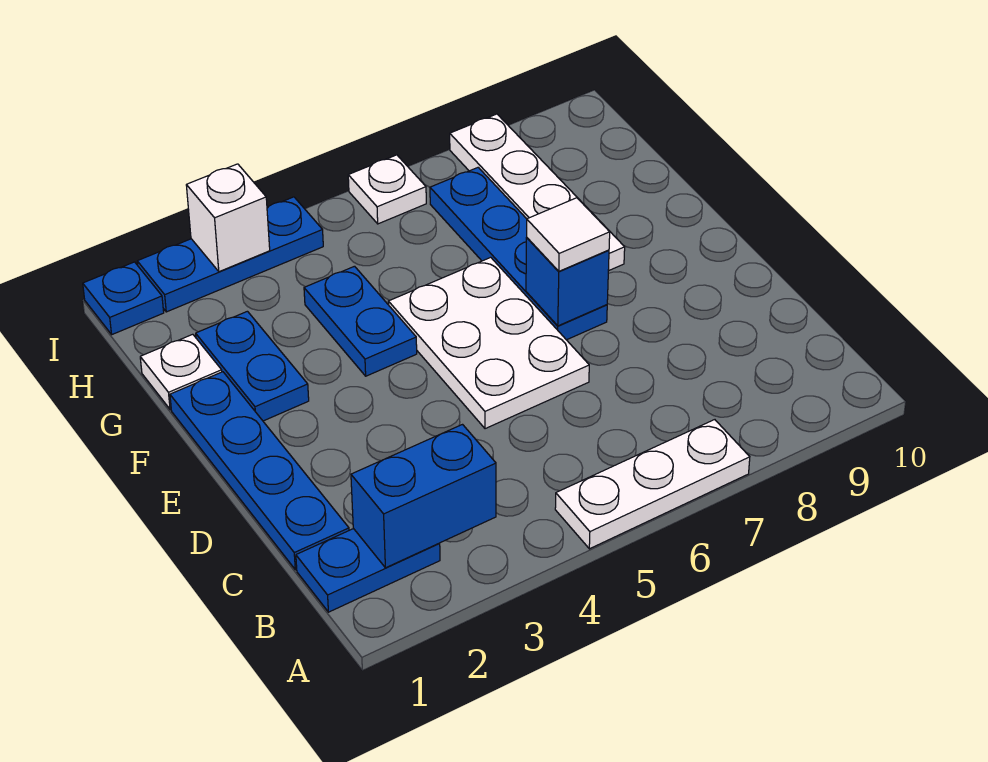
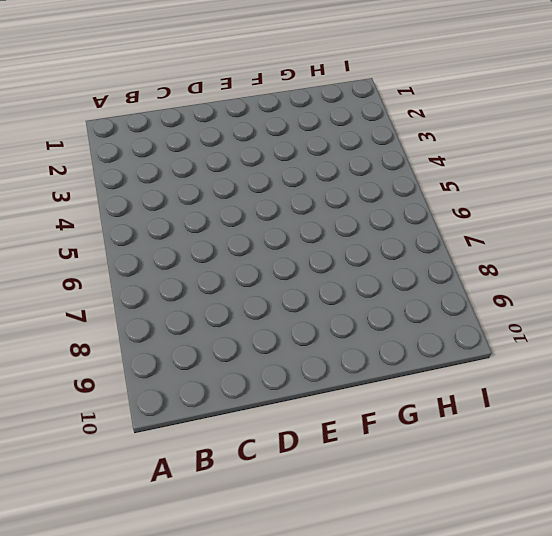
none -> white 1x3 plate [555,420,750,549]
none -> blue 1x2 plate [296,529,440,612]
none -> blue 1x4 plate [170,372,349,570]

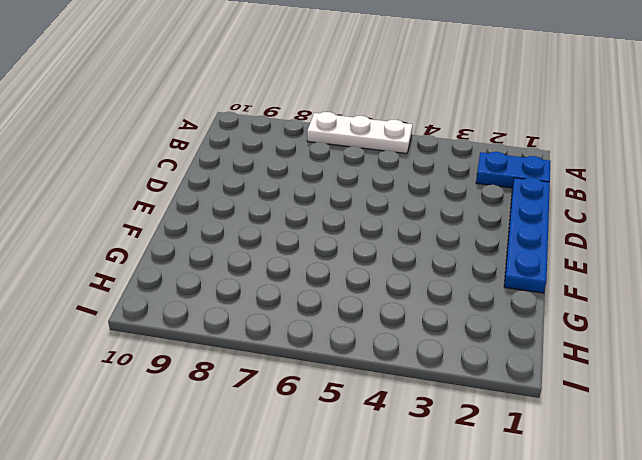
none -> white 2x3 plate [388,257,589,429]
none -> blue 1x4 plate [430,167,607,340]
none -> blue 1x2 plate [196,311,309,421]

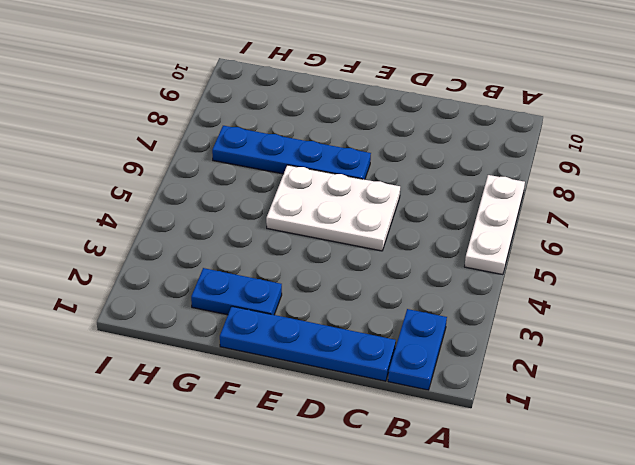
none -> blue 1x2 plate [304,266,417,376]
none -> white 1x4 plate [450,114,625,271]
none -> white 1x1 plate [140,334,222,410]

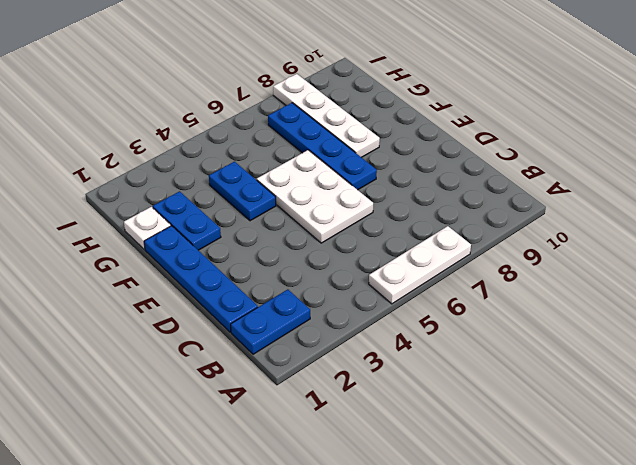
none -> blue 1x1 plate [83,262,164,334]
none -> blue 1x3 plate [137,197,323,312]
none -> white 1x1 plate [348,155,426,224]

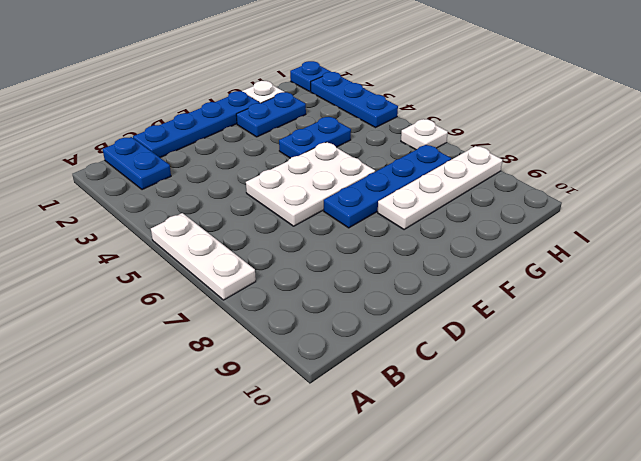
none -> blue 1x2 brick [351,425,496,568]
none -> blue 1x1 brick [526,238,609,326]
none -> white 1x1 brick [186,164,270,272]

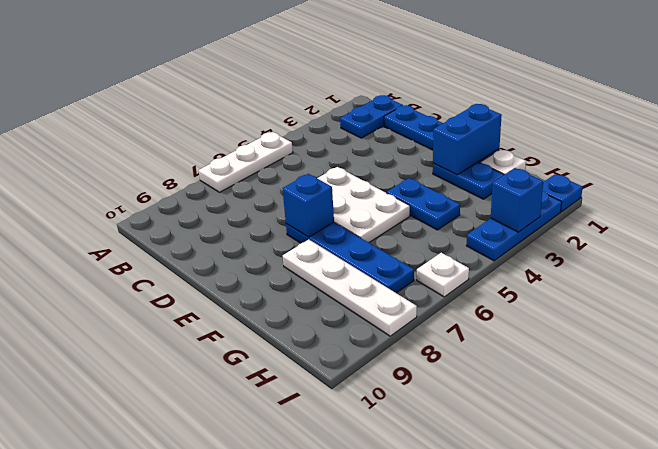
blue 1x2 brick [433,104,502,175] -> blue 1x2 brick moved to [351,425,496,568]
blue 1x1 brick [491,168,543,232] -> white 1x1 brick [186,164,270,272]
none -> white 1x1 tile [527,198,610,271]

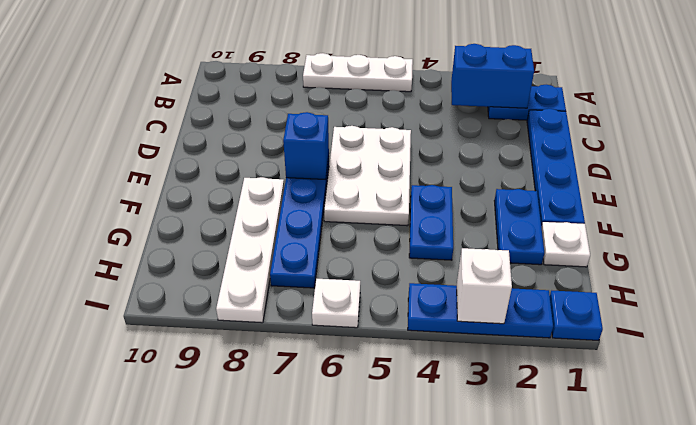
none -> white 1x1 tile [527,198,610,271]

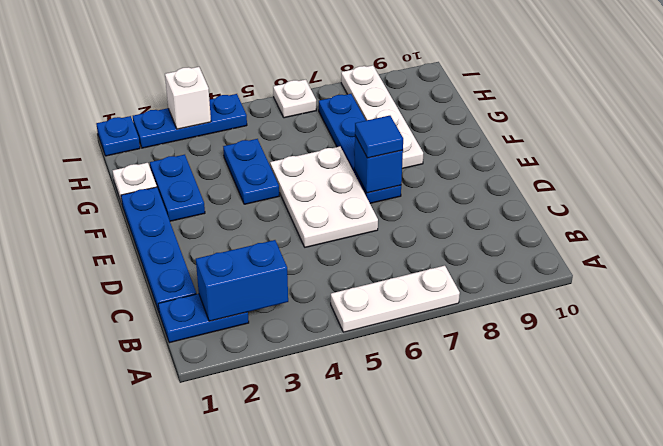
blue 1x1 tile [355,116,403,158] -> white 1x1 tile [527,198,610,271]

